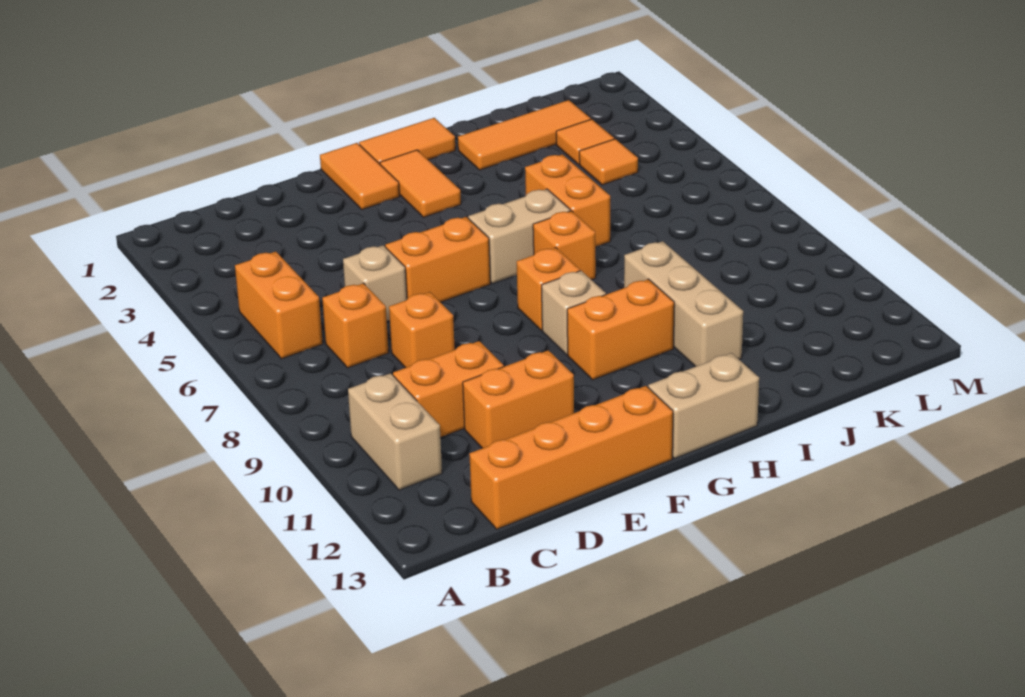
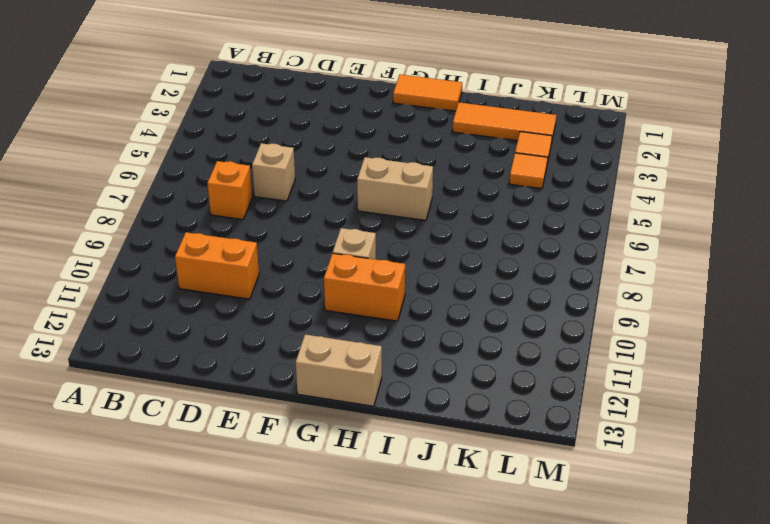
none -> orange 1x2 brick [235,251,323,359]
none -> tan 1x2 brick [348,373,442,490]
none -> orange 1x4 brick [469,386,673,529]

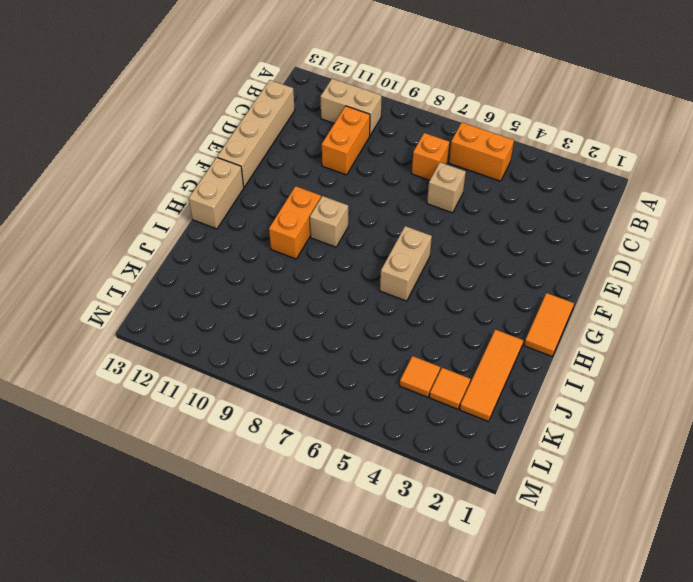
tan 1x4 brick [217,80,295,187] -> orange 1x4 brick [469,386,673,529]
none -> orange 1x1 brick [389,292,455,368]
none -> orange 1x2 brick [463,350,574,448]
none -> orange 1x2 brick [385,217,490,302]

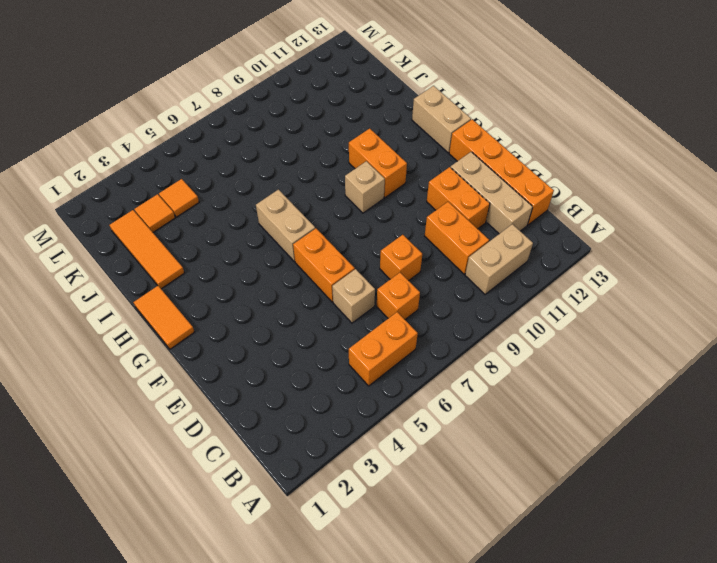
tan 1x3 brick [451,152,533,234] -> tan 1x3 brick turned to [624,241,743,367]
none -> orange 1x2 tile [320,143,400,209]
none -> orange 1x2 tile [380,150,461,217]
none -> orange 1x1 brick [517,247,580,331]

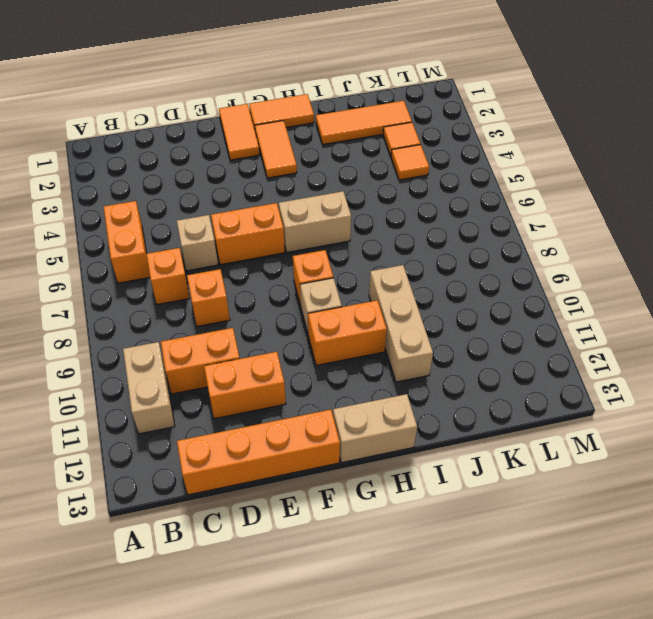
none -> orange 1x1 brick [533,211,596,280]
none -> orange 1x2 brick [525,154,610,247]

